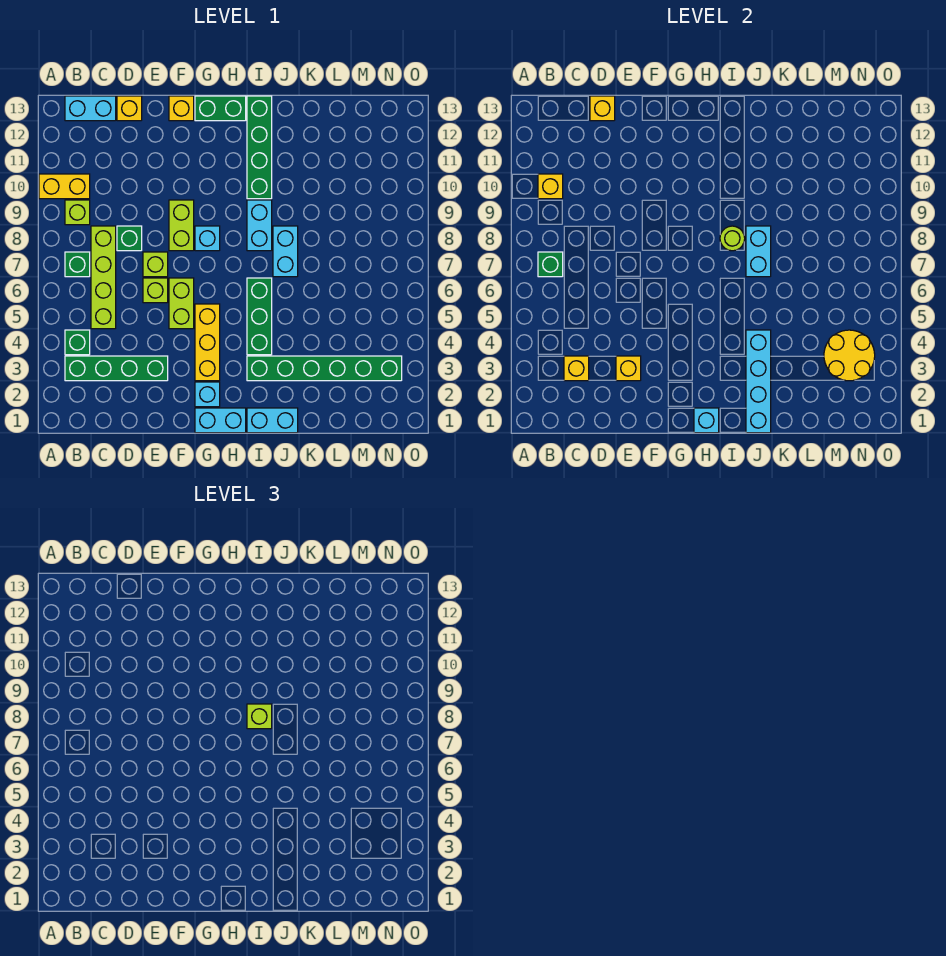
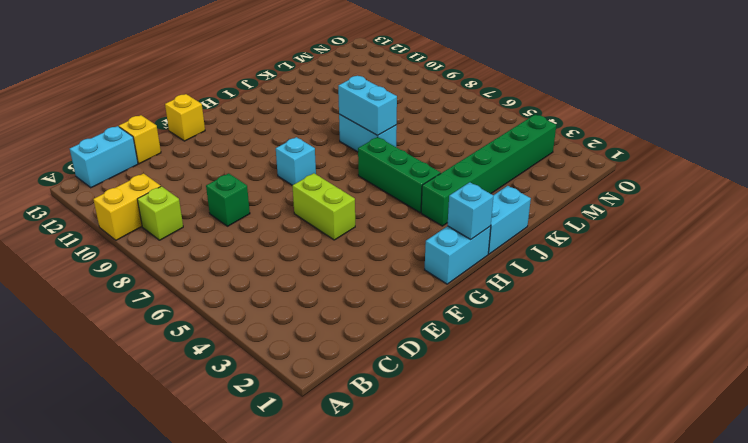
none -> green 1x4 brick [65,356,168,381]
none -> green 1x1 brick [65,330,90,355]
none -> green 1x1 brick [65,252,90,277]
none -> lime 1x4 brick [91,226,116,329]

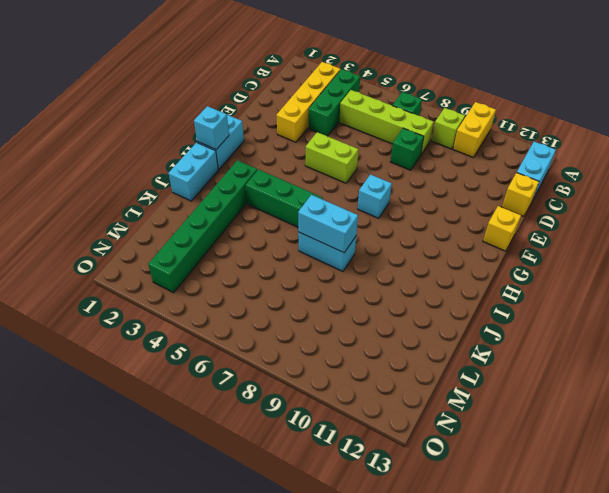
yellow 1x4 brick [276,62,340,142] -> green 1x4 brick [65,356,168,381]
green 1x3 brick [309,69,360,136] -> green 1x1 brick [65,330,90,355]
none -> lime 1x1 brick [143,278,168,303]
none -> lime 1x1 brick [143,252,168,277]
none -> lime 1x2 brick [169,200,194,251]
none -> cyan 1x1 brick [195,382,220,407]

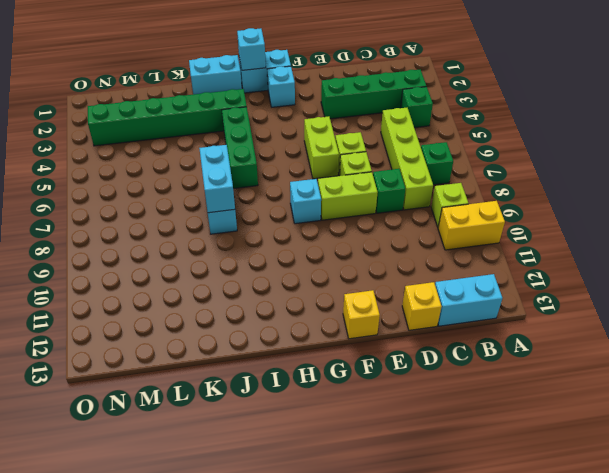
lime 1x2 brick [318,172,378,220] -> lime 1x2 brick turned to [169,200,194,251]
none -> yellow 1x3 brick [195,304,220,381]
none -> green 1x2 brick [195,96,246,121]
none -> cyan 1x2 brick [247,200,272,251]
none -> green 1x4 brick [247,96,272,199]

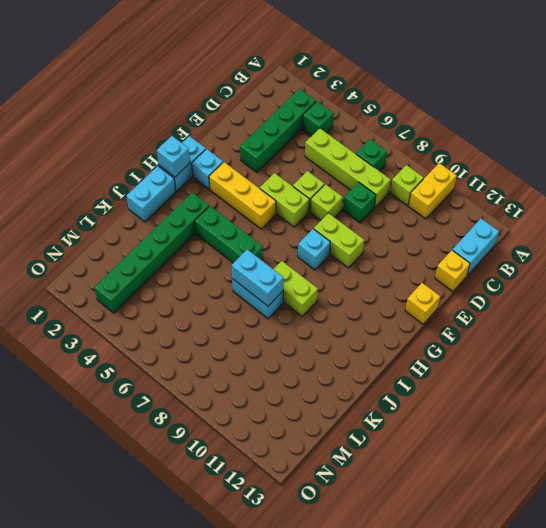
lime 1x2 brick [274,261,318,316] -> cyan 1x2 brick [247,200,272,251]
none -> green 1x2 brick [195,96,246,121]
none -> green 1x4 brick [247,96,272,199]
none -> green 1x1 brick [538,252,563,277]
none -> yellow 1x1 brick [538,174,563,199]

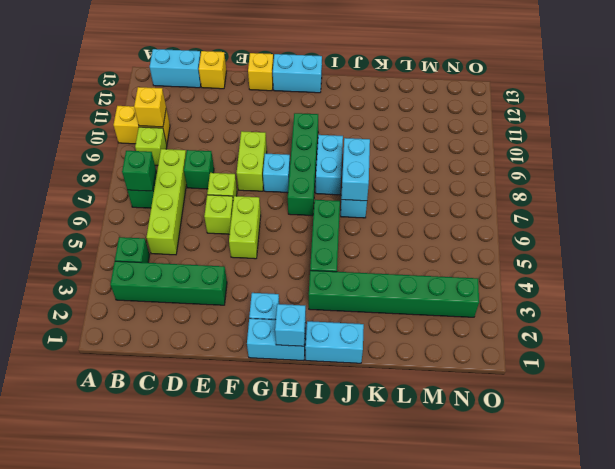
cyan 1x2 brick [273,54,322,93] -> green 1x2 brick [195,96,246,121]
green 1x4 brick [288,113,318,216] -> green 1x4 brick moved to [247,96,272,199]
none -> yellow 1x3 brick [195,304,220,381]
none -> yellow 1x1 brick [564,356,589,381]
none -> yellow 1x1 brick [590,96,615,121]
none -> yellow 1x1 brick [616,356,641,381]

